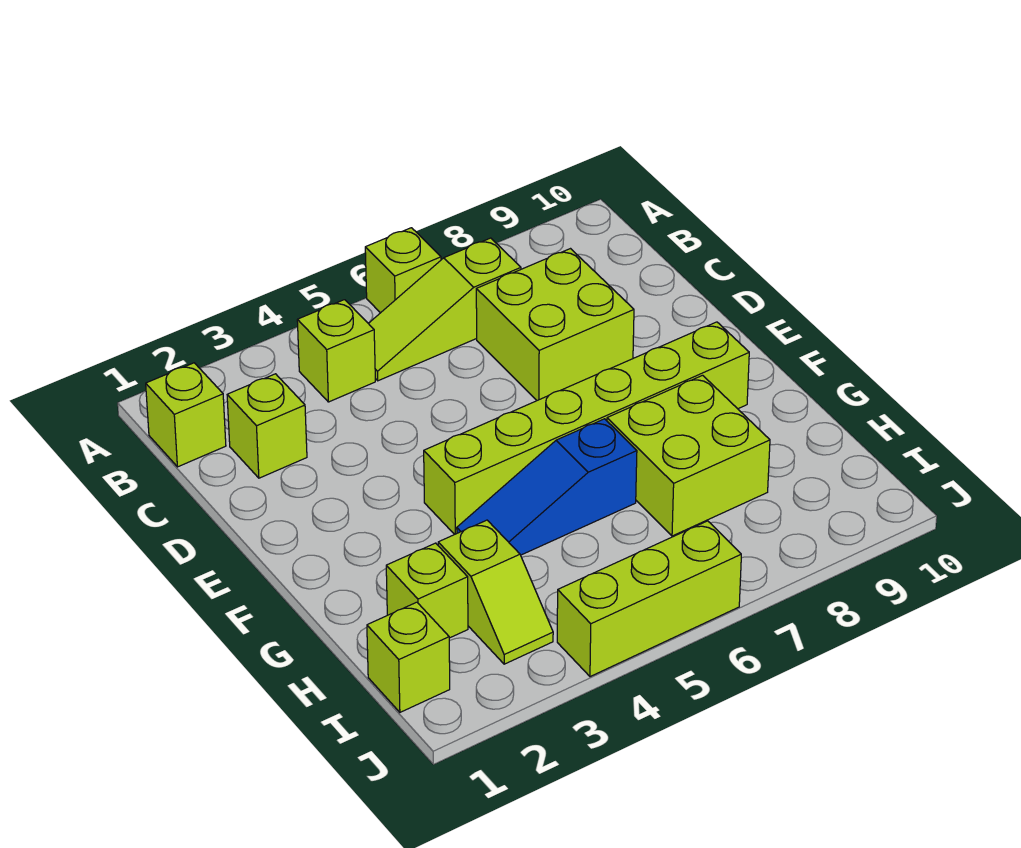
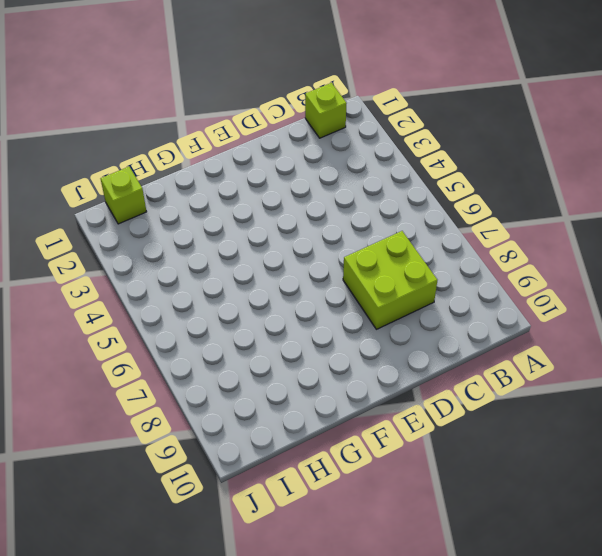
none -> lime 1x1 brick [365,228,441,313]
none -> lime 1x1 brick [297,300,375,402]
none -> lime 1x3 slope [368,238,521,381]

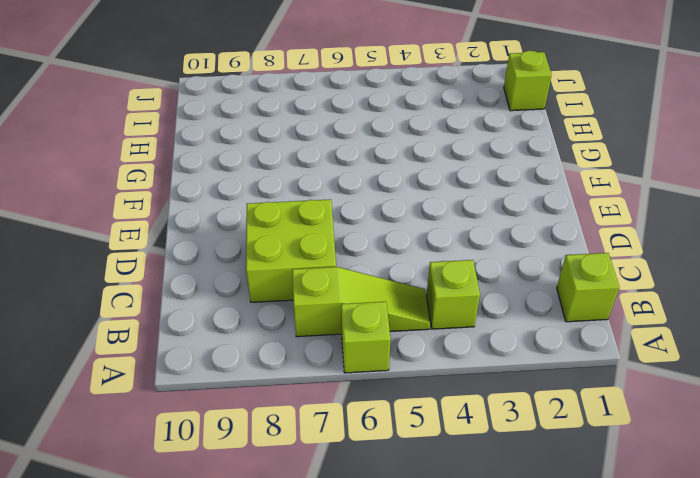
none -> lime 1x1 brick [227,374,307,478]
none -> lime 1x6 brick [424,322,749,534]
none -> blue 1x3 slope [457,419,637,555]

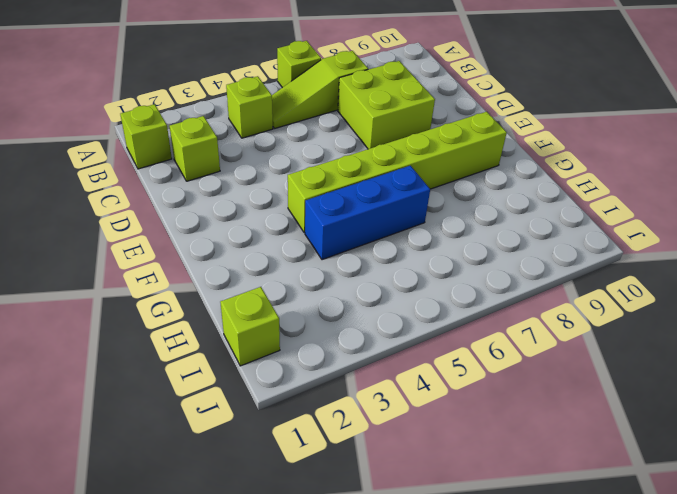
blue 1x3 brick [305,166,430,260] -> blue 1x3 slope [457,419,637,555]
none -> lime 2x2 brick [607,375,770,536]
none -> lime 1x1 brick [386,543,468,638]
none -> lime 1x2 slope [438,520,553,664]

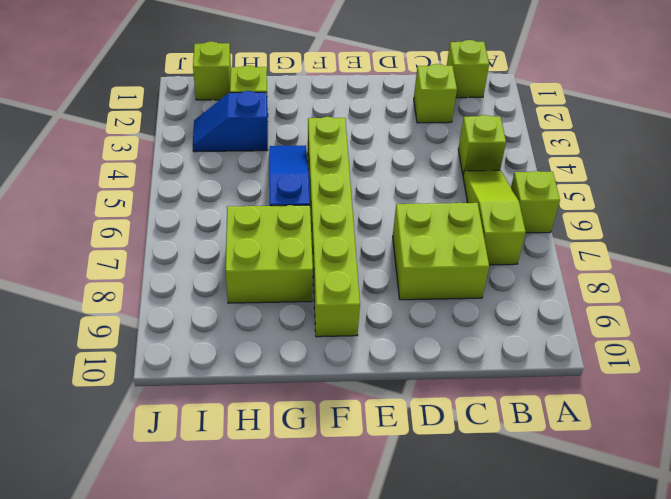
blue 1x2 slope [193,91,268,152] -> lime 1x2 slope [438,520,553,664]
none -> lime 1x3 brick [557,521,741,677]

